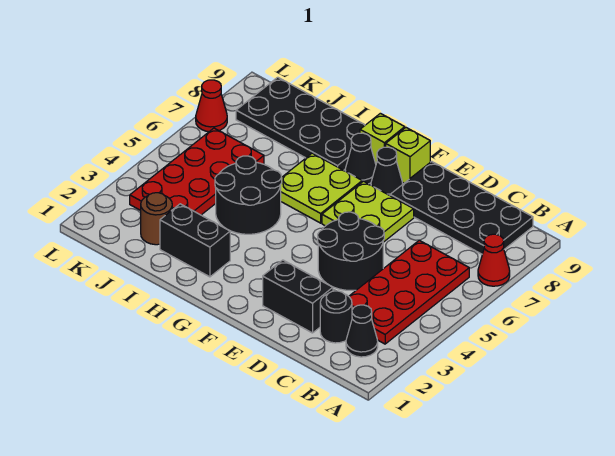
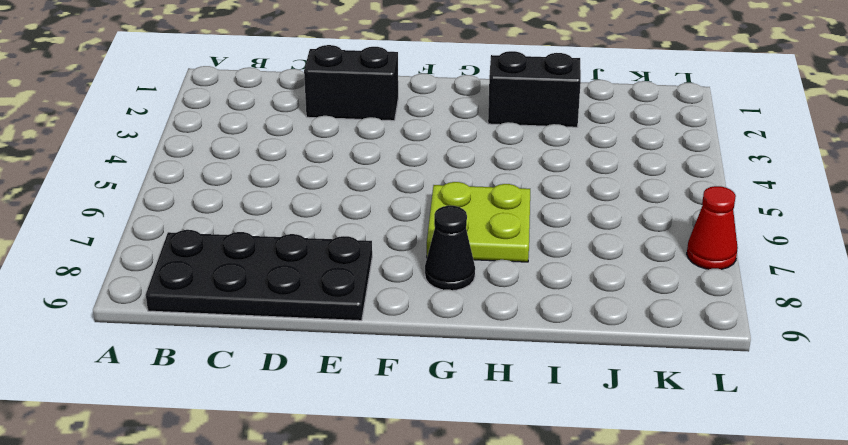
none -> red 1x1 cone [478,234,510,286]
none -> black 1x1 cone [346,305,378,357]
none -> red 2x4 plate [349,240,469,344]

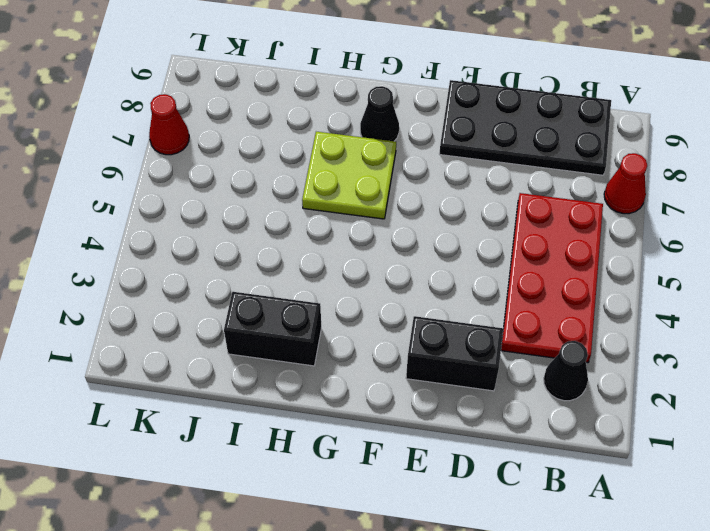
none -> black 1x1 round brick [320,291,352,343]
none -> black 2x2 round brick [318,212,384,290]
none -> lime 2x2 plate [322,181,414,242]

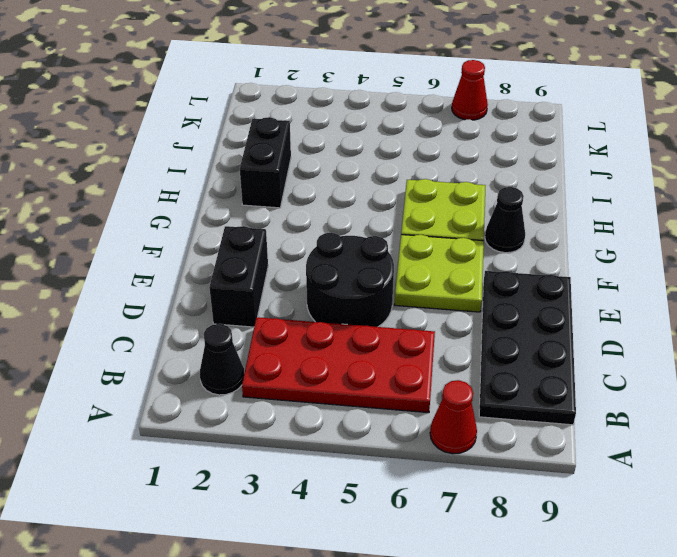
none -> black 1x1 round brick [320,291,352,343]
none -> black 1x1 cone [371,147,403,195]
none -> lime 1x1 brick [386,128,430,183]

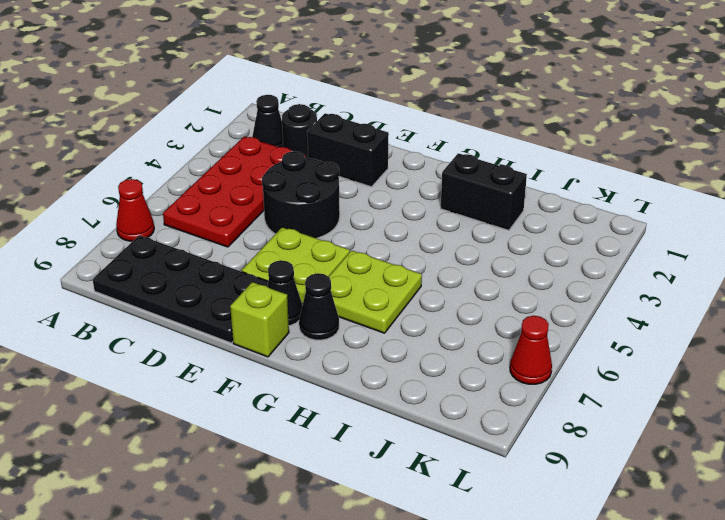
none -> lime 1x1 brick [360,113,405,164]
none -> black 2x2 round brick [215,156,282,234]
none -> black 2x4 plate [236,77,365,170]

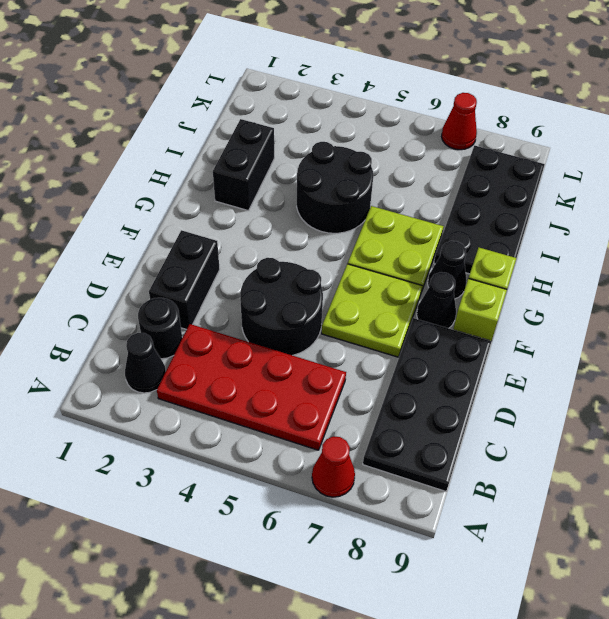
none -> brown 1x1 round brick [141,193,172,245]
none -> red 2x4 plate [130,128,264,215]

